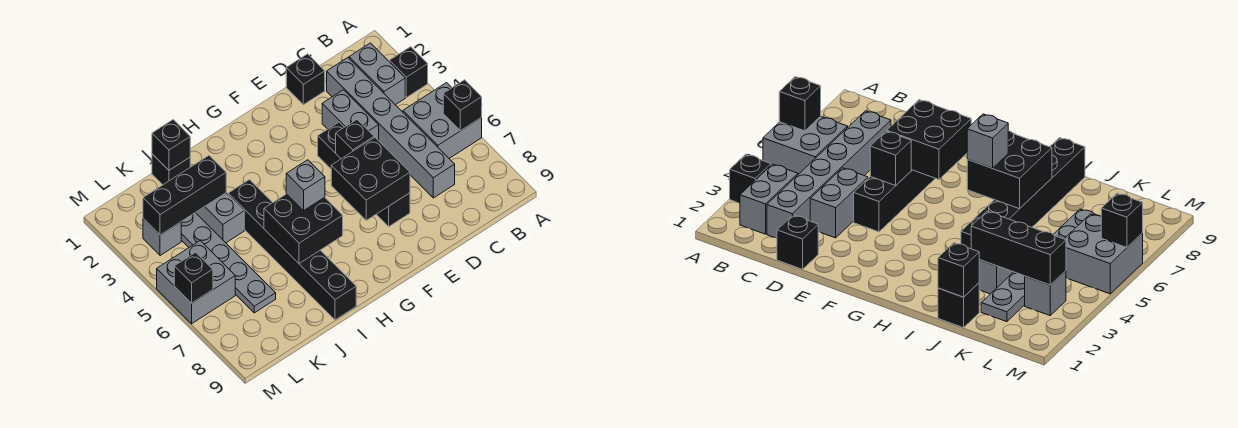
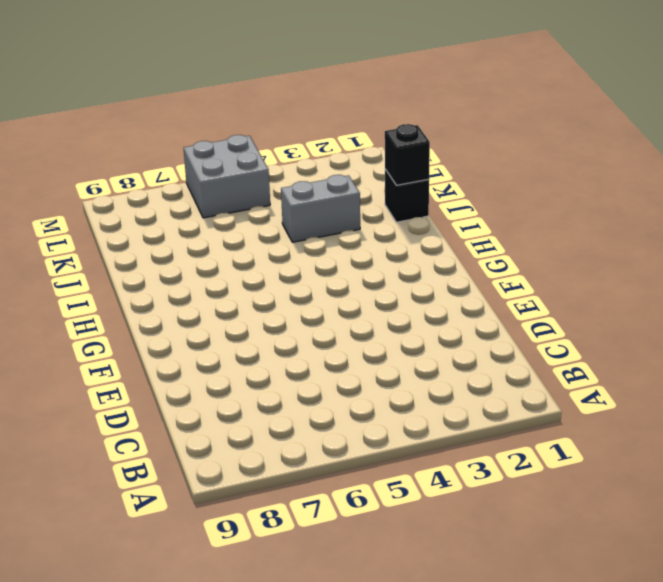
none -> black 1x1 brick [389,47,428,97]
none -> grey 2x2 brick [403,83,482,158]
none -> grey 1x2 brick [349,43,405,105]

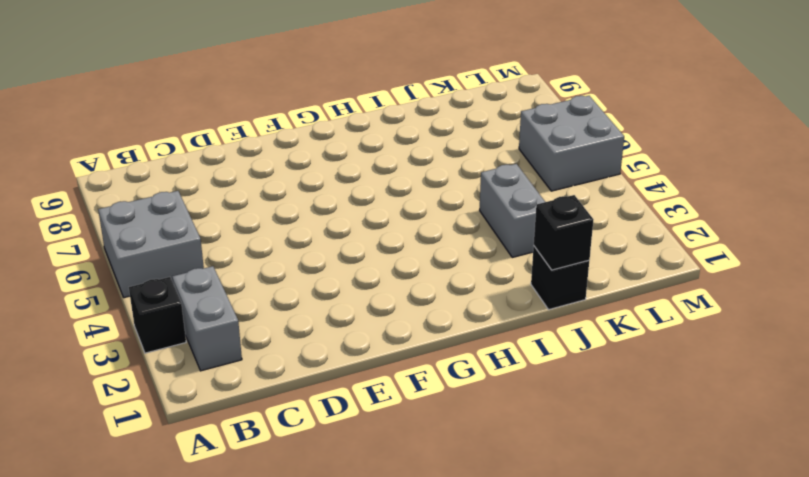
none -> grey 1x6 brick [327,58,455,198]
none -> black 1x1 brick [286,54,325,105]
none -> grey 1x2 brick [322,90,379,141]

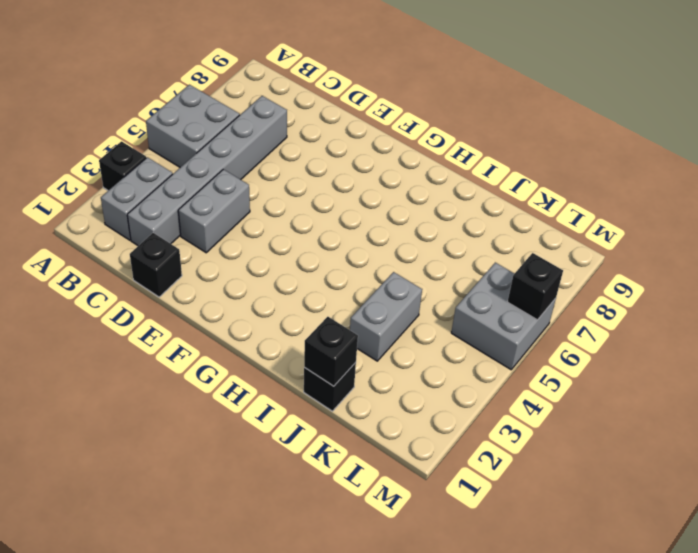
none -> black 1x4 brick [318,122,410,226]
none -> black 1x6 brick [228,180,356,320]
none -> grey 1x6 plate [181,213,276,313]

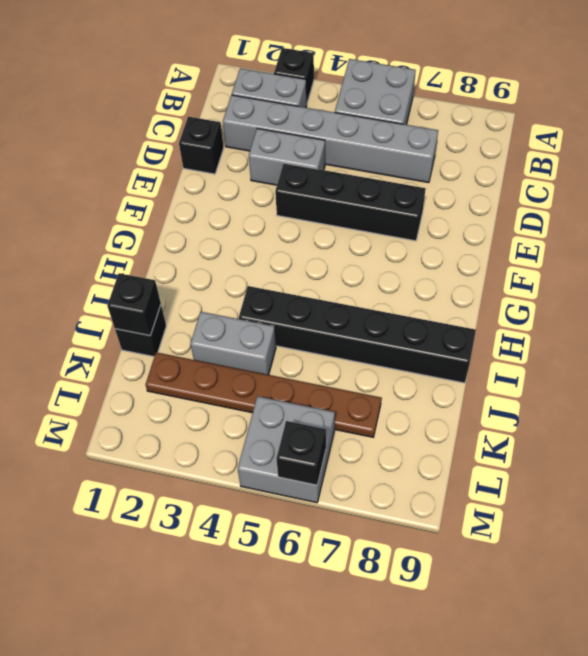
brown 1x6 plate [146,352,381,437] -> grey 1x6 plate [181,213,276,313]
none -> grey 1x1 brick [143,219,181,256]
none -> black 1x1 brick [443,80,482,131]
none -> black 1x1 brick [336,120,374,159]

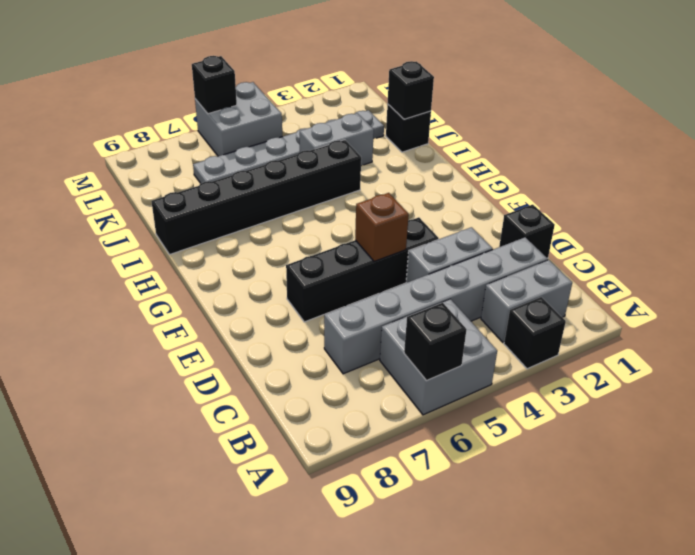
brown 1x1 brick [355,193,409,262] -> black 1x1 brick [336,120,374,159]
none -> grey 1x1 brick [143,219,181,256]
none -> black 2x2 brick [331,137,410,220]
none -> black 2x2 brick [264,194,343,263]

